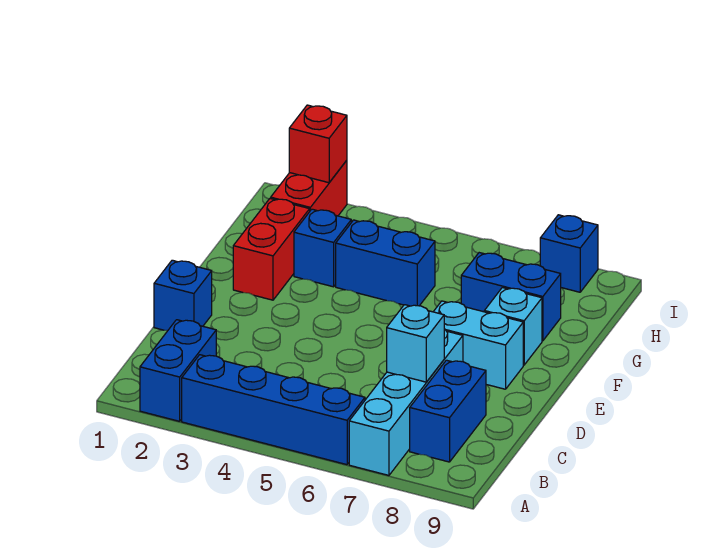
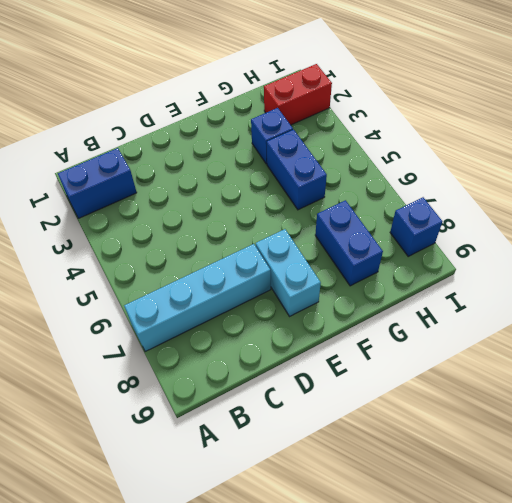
none -> blue 1x4 brick [182,355,365,465]
none -> blue 1x2 brick [410,360,486,462]
none -> blue 1x1 brick [154,260,212,331]

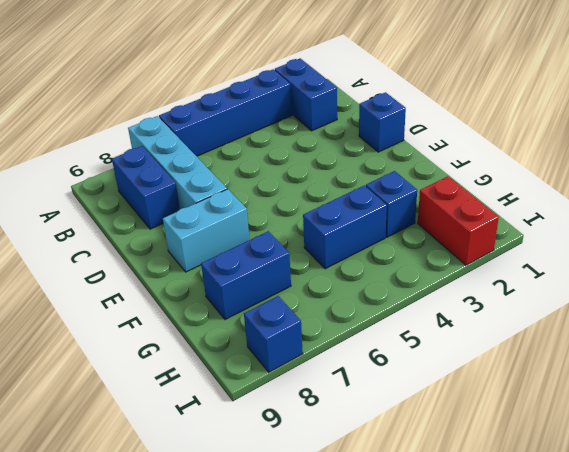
none -> red 1x2 brick [233,198,310,300]
none -> cyan 1x1 brick [484,288,542,365]
none -> cyan 1x1 brick [387,305,444,382]

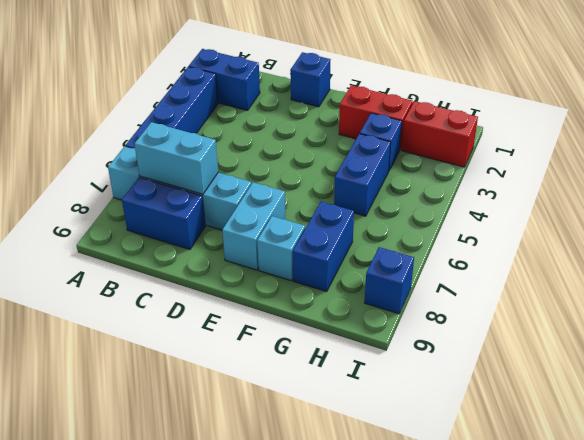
cyan 1x2 brick [135,122,218,194] -> cyan 1x1 brick [387,305,444,382]
none -> red 1x1 brick [289,105,347,183]

